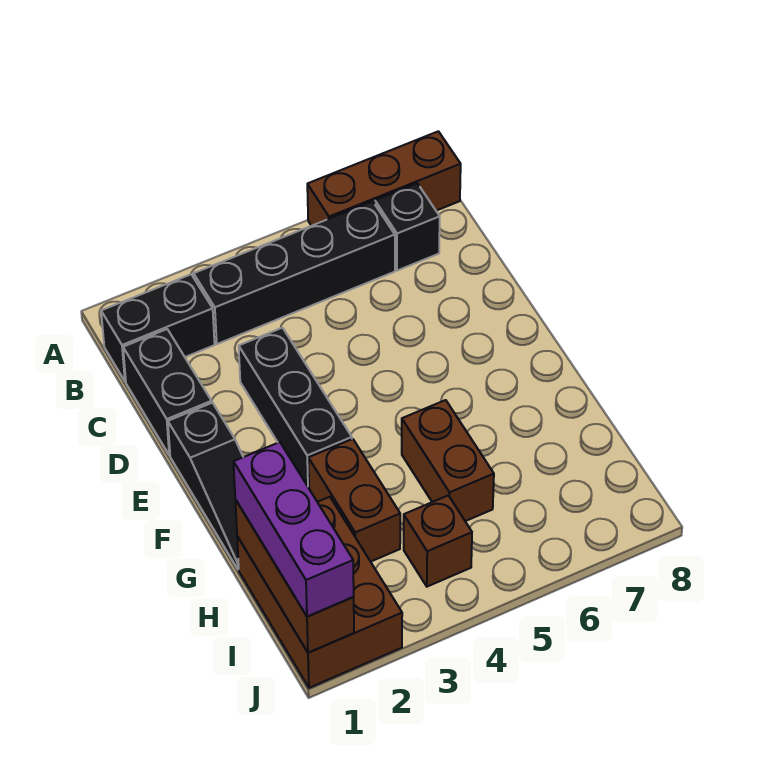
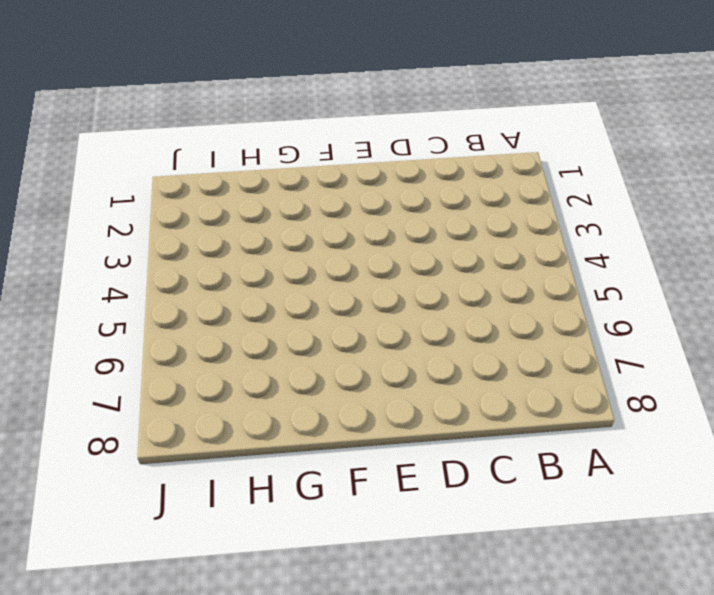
none -> brown 1x3 brick [307,131,461,226]
none -> black 1x2 brick [101,275,215,382]
none -> black 1x4 brick [194,201,395,344]

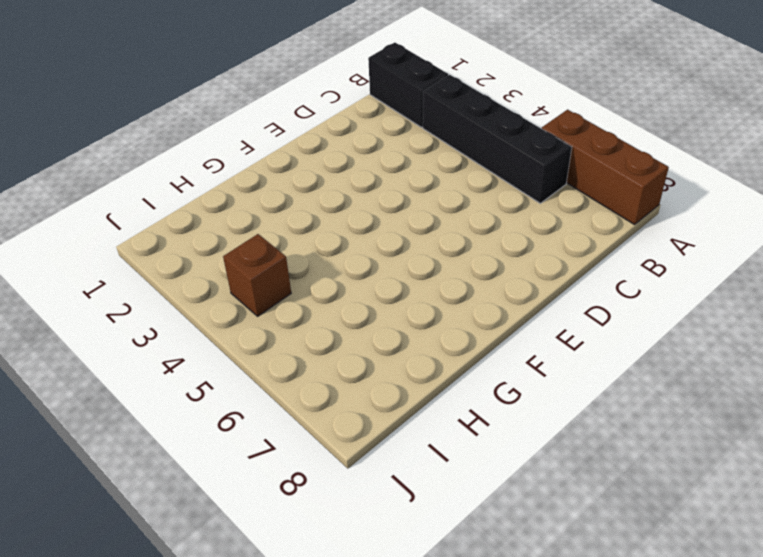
none -> black 1x1 brick [375,183,440,271]
none -> black 1x2 brick [123,329,212,455]
none -> black 1x3 brick [239,328,352,488]

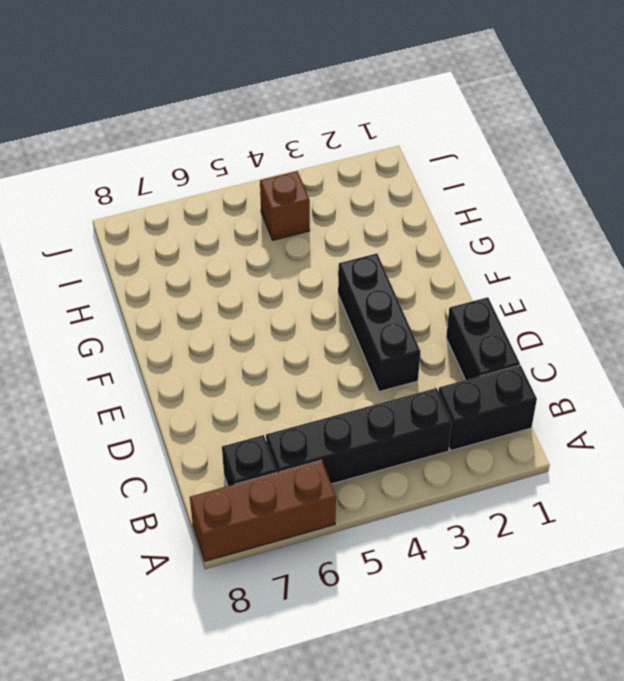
none -> black 1x3 slope [168,403,243,569]
none -> brown 1x2 brick [308,439,400,562]
none -> brown 1x2 brick [402,400,494,521]

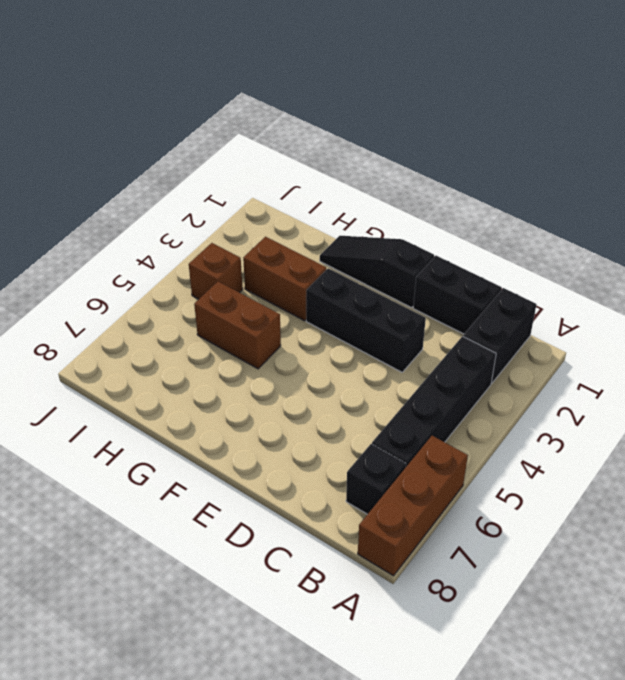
none -> brown 2x3 brick [237,497,402,688]
none -> brown 1x3 brick [235,500,354,653]
none -> purple 1x3 brick [234,442,354,617]

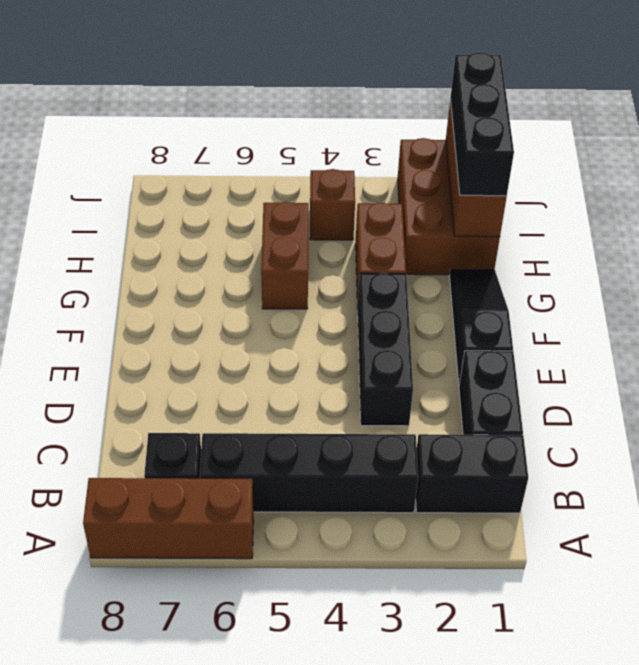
black 1x3 brick [450,52,514,196] -> purple 1x3 brick [234,442,354,617]

